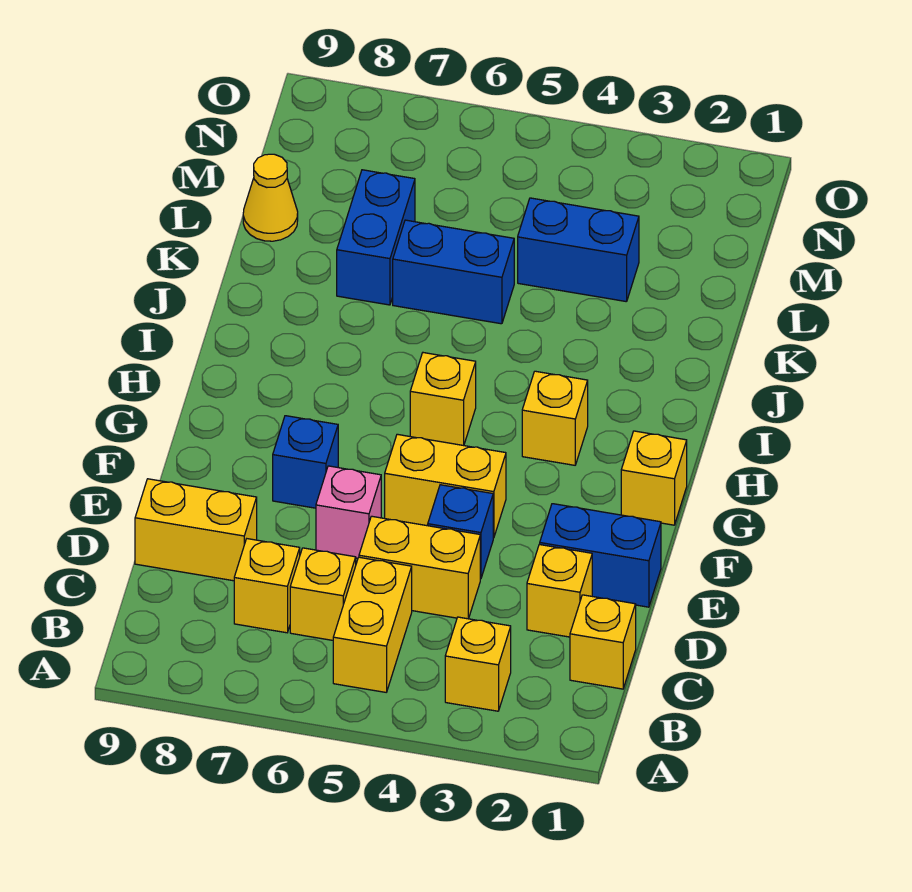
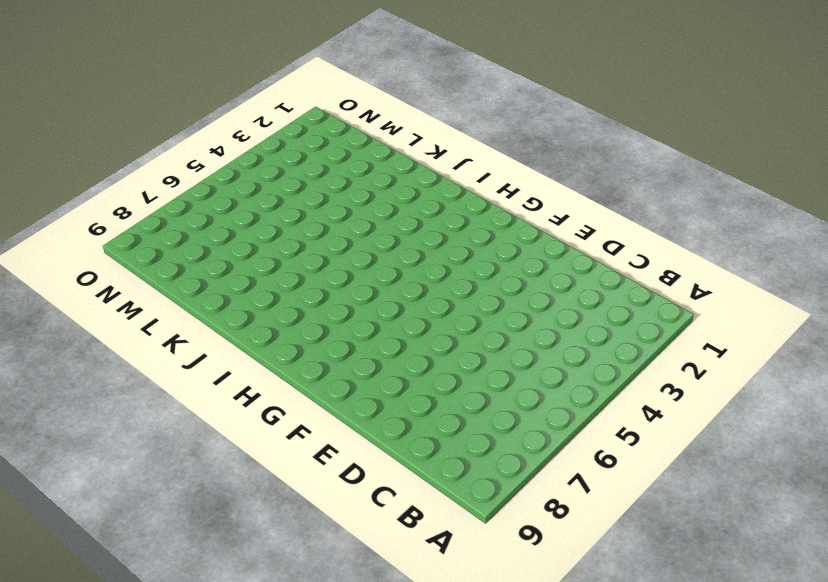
none -> yellow 1x1 brick [445,617,511,711]
none -> yellow 1x2 brick [333,557,412,692]
none -> yellow 1x1 brick [570,595,636,689]

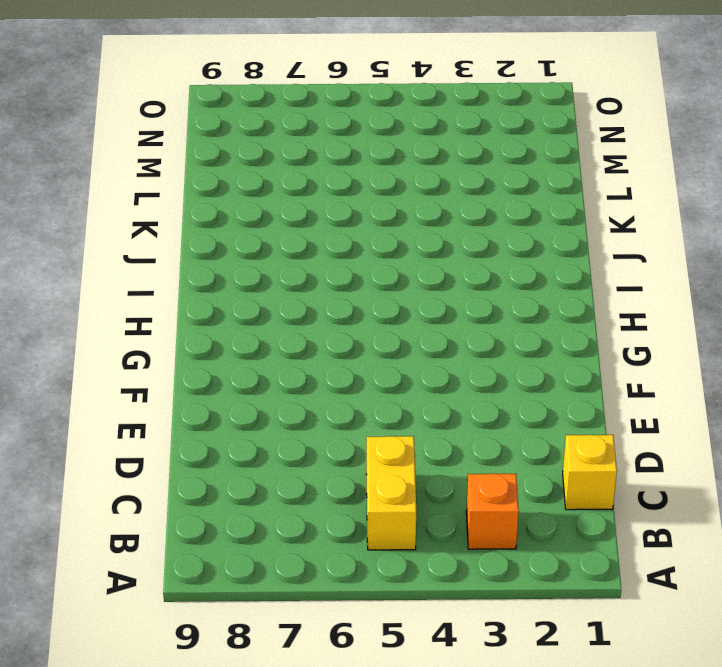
orange 1x1 brick [466,474,519,549] -> yellow 1x1 brick [445,617,511,711]
none -> yellow 1x1 brick [290,548,356,640]
none -> yellow 1x1 brick [234,539,300,633]
none -> yellow 1x1 brick [527,544,592,637]

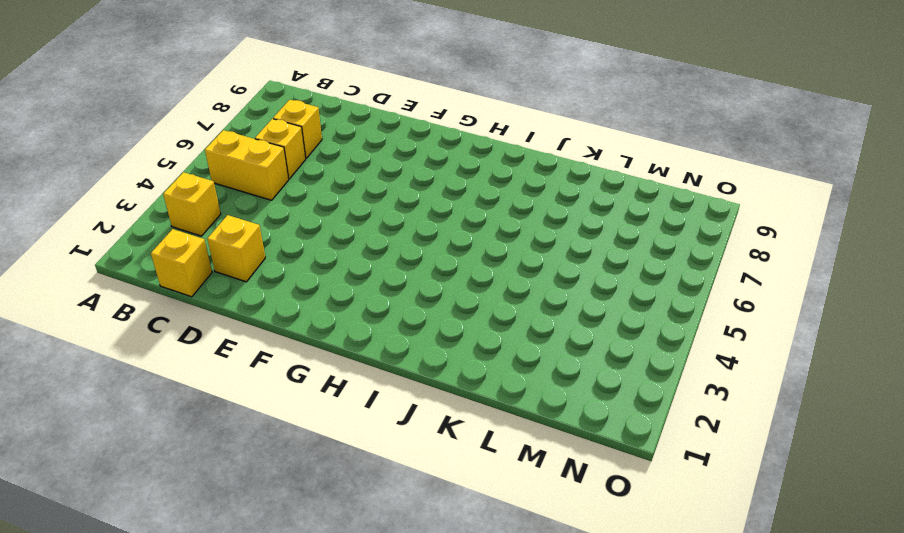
none -> yellow 1x2 brick [359,516,480,619]
none -> yellow 1x2 brick [135,479,257,581]
none -> blue 1x2 brick [540,504,661,607]

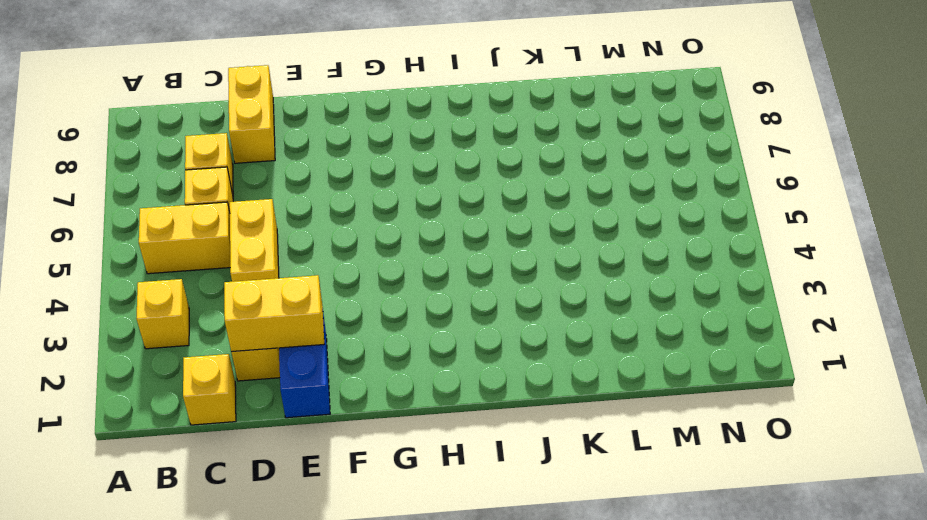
yellow 1x2 brick [224,275,324,352] -> yellow 1x2 brick turned to [385,434,506,538]
none -> blue 1x1 brick [428,485,493,579]
none -> pink 1x1 brick [316,466,381,558]
none -> blue 1x1 brick [273,416,338,508]

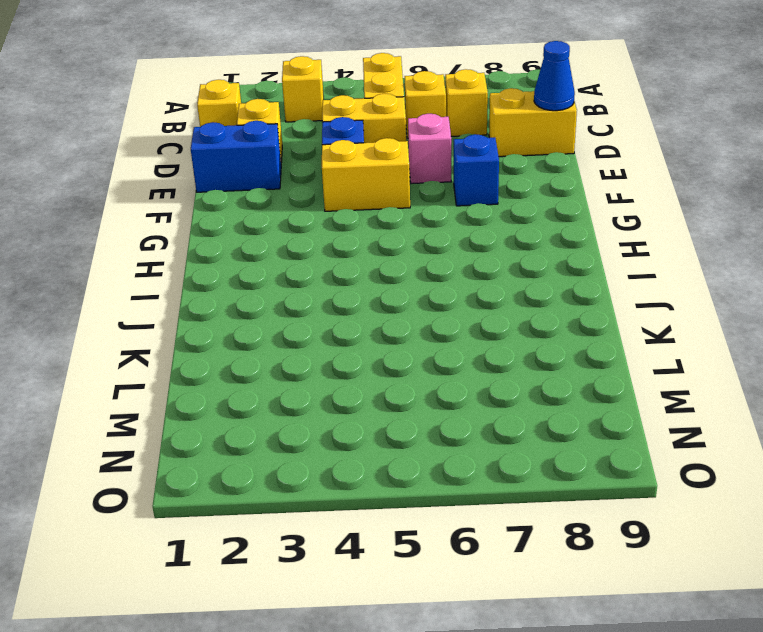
blue 1x1 cone [534,41,575,111] -> none
none -> yellow 1x1 brick [621,431,687,525]
none -> yellow 1x1 brick [522,371,588,465]
none -> yellow 1x1 brick [410,353,476,445]

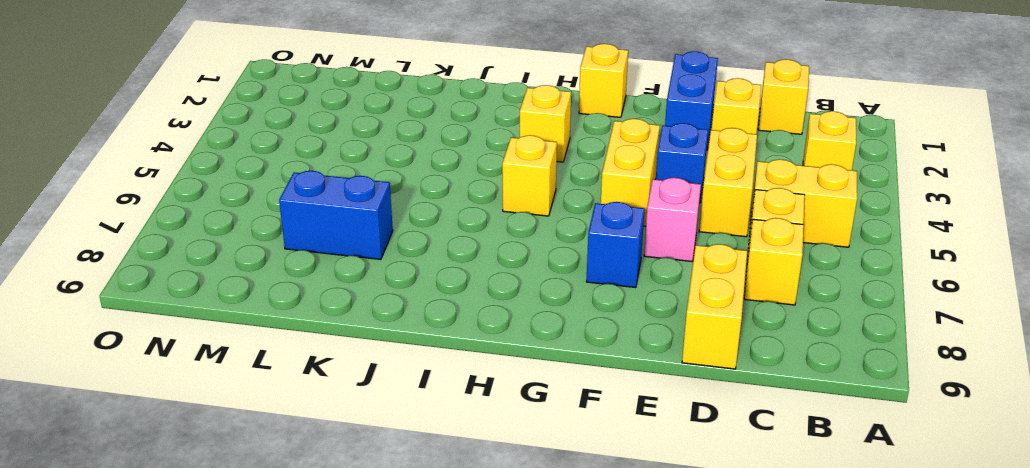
none -> blue 1x2 brick [393,220,514,324]
none -> blue 1x2 brick [518,198,639,302]
none -> yellow 1x1 cone [243,154,298,241]

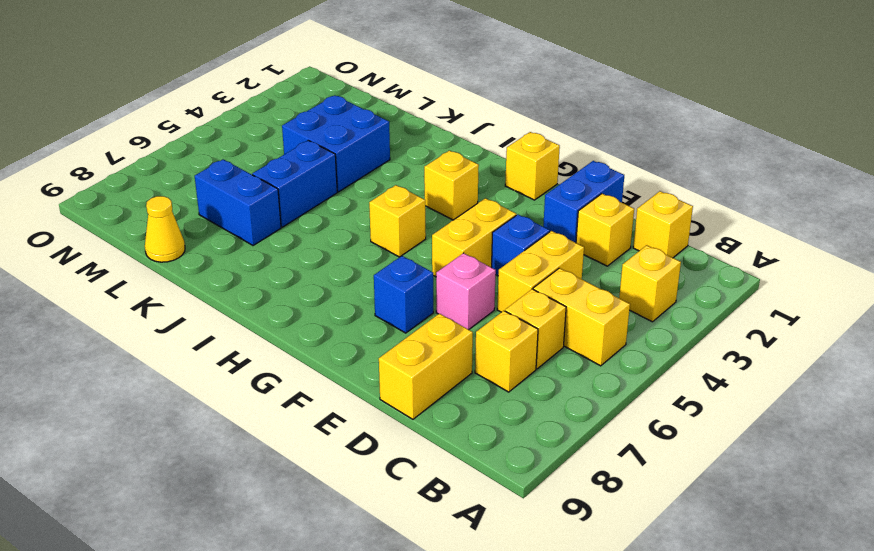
blue 2x2 brick [282,95,390,192] -> blue 1x2 brick [518,198,639,302]

